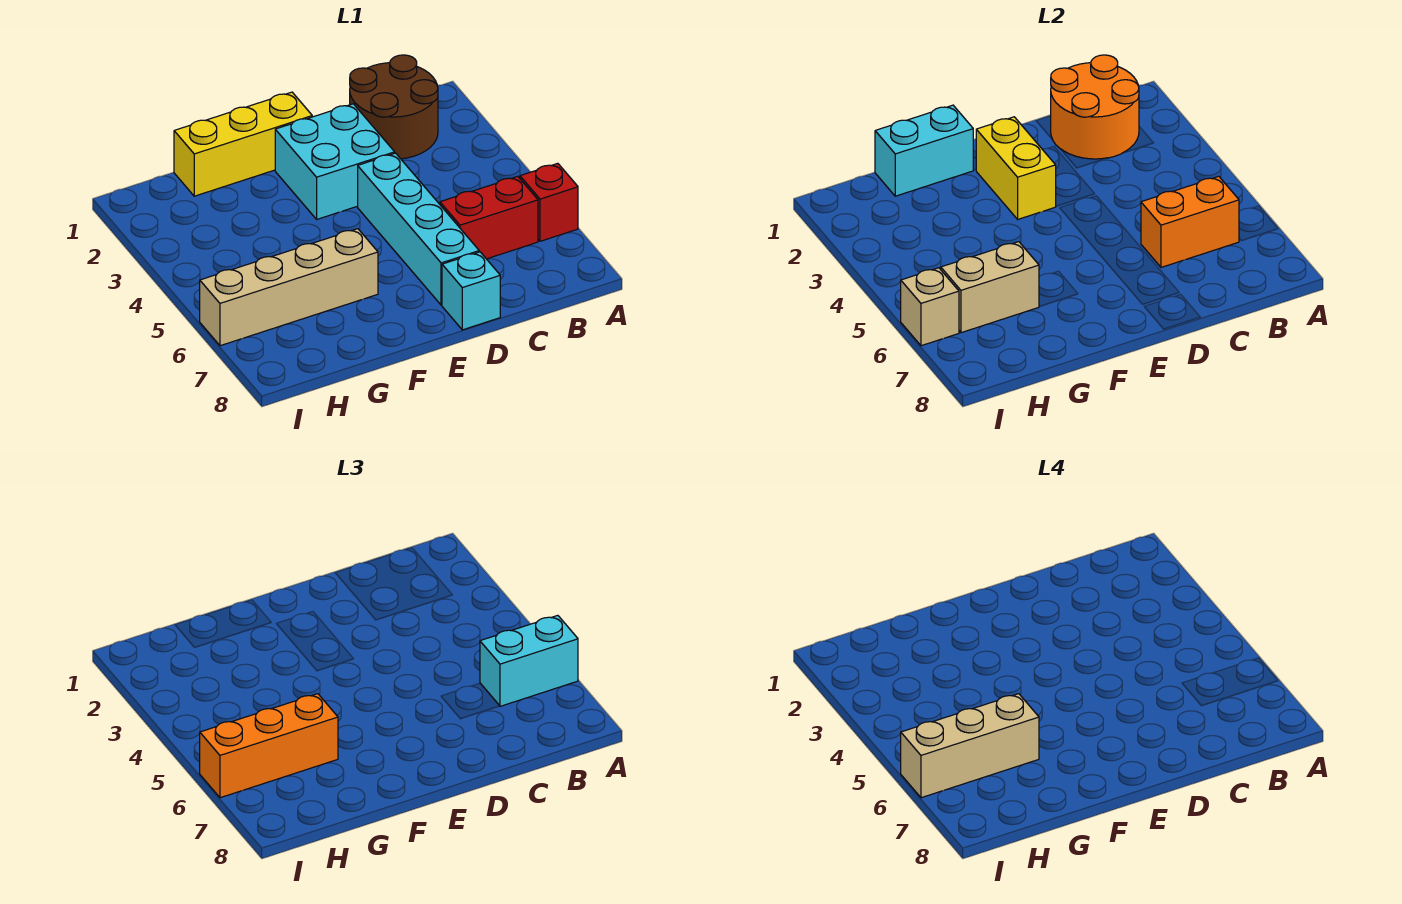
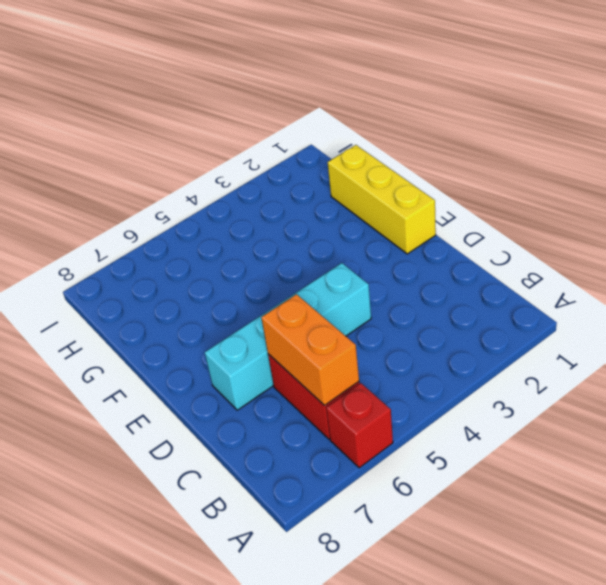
none -> brown 2x2 round brick [350,55,438,159]
none -> cyan 2x2 brick [275,104,395,219]
none -> cyan 1x1 brick [442,252,500,330]

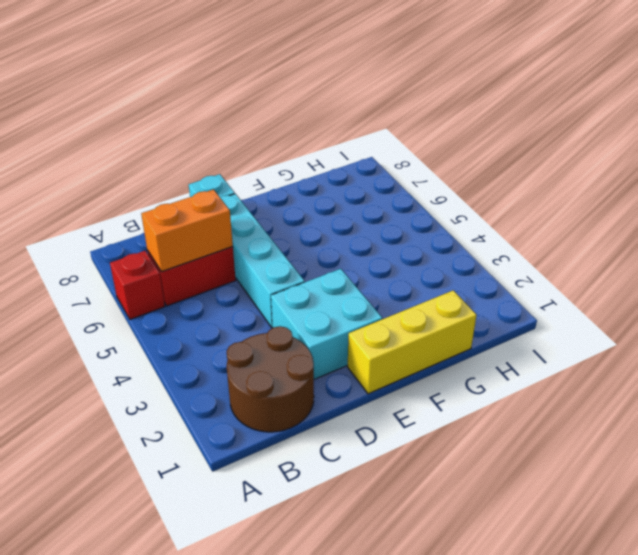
none -> tan 1x4 brick [200,229,378,346]
none -> orange 2x2 round brick [1051,55,1139,159]
none -> yellow 1x2 brick [976,117,1056,219]

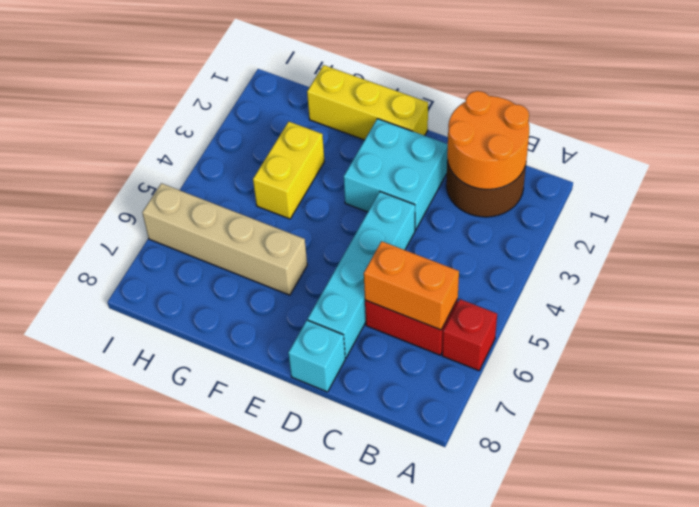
yellow 1x2 brick [253,122,324,219] -> yellow 1x2 brick moved to [976,117,1056,219]
none -> cyan 1x2 brick [875,105,973,196]
none -> tan 1x2 brick [941,242,1039,333]
none -> tan 1x1 brick [901,268,959,346]

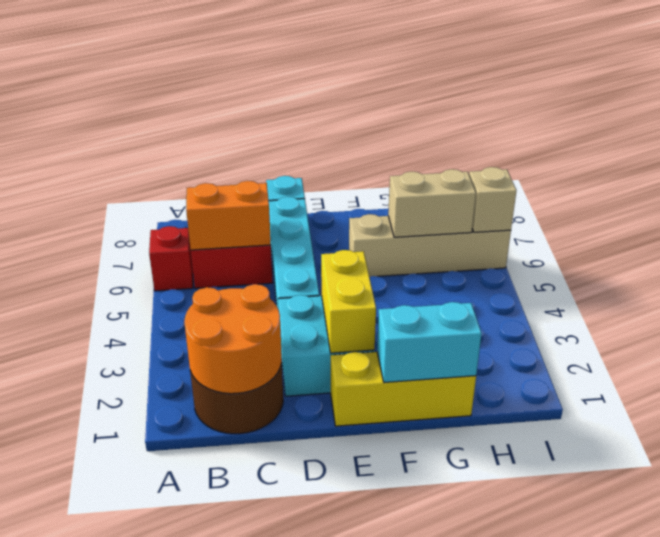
none -> cyan 1x2 brick [480,615,578,706]
none -> orange 1x3 brick [200,694,338,798]
none -> tan 1x3 brick [901,694,1039,798]

